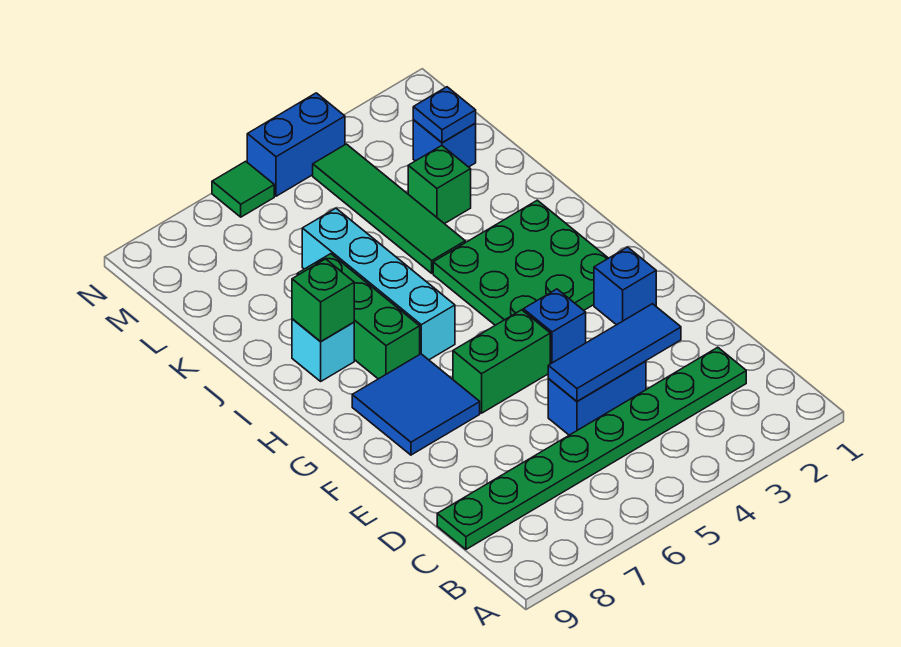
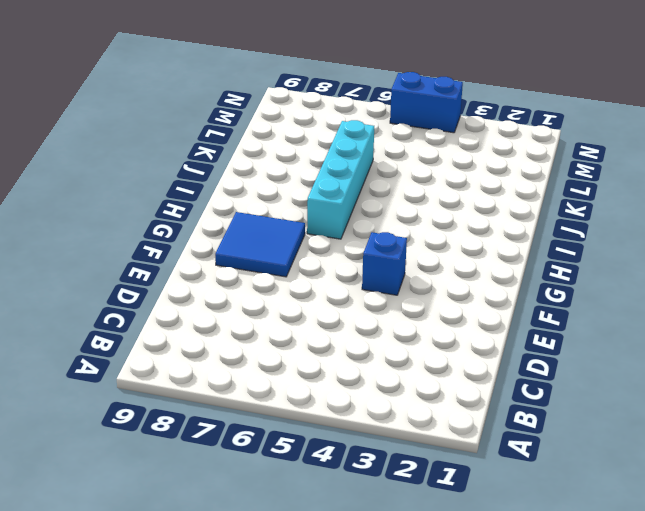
none -> green 1x8 plate [437,347,746,549]
none -> blue 1x2 brick [548,361,646,435]
none -> blue 1x1 brick [594,247,656,325]

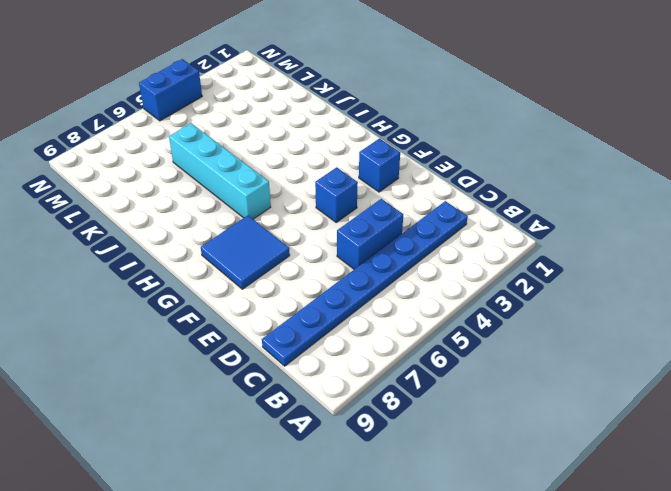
blue 1x8 plate [262,201,468,366] -> green 1x8 plate [437,347,746,549]
none -> green 1x2 brick [453,310,550,413]
none -> green 3x3 plate [433,200,608,325]
none -> green 1x3 brick [297,254,420,379]

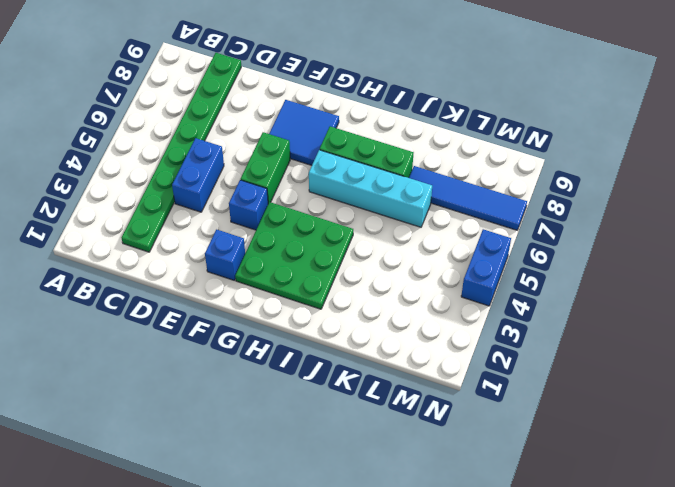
blue 1x4 tile [409,166,527,230] -> none
none -> cyan 1x1 brick [292,319,354,381]
none -> green 1x4 tile [313,144,465,273]
none -> green 1x1 brick [408,146,471,224]

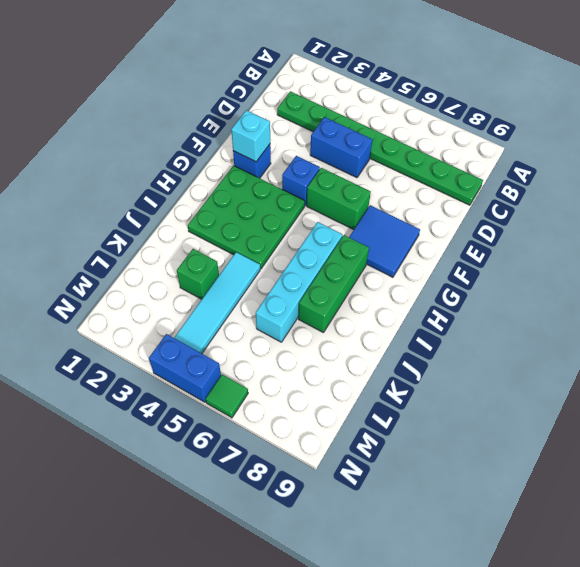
cyan 1x1 brick [231,110,270,162] -> cyan 1x1 brick moved to [292,319,354,381]
cyan 1x4 tile [174,252,260,353] -> green 1x4 tile [313,144,465,273]
none -> blue 1x1 brick [413,120,476,167]
none -> blue 1x3 tile [548,304,681,401]
none -> green 1x1 brick [292,259,354,342]

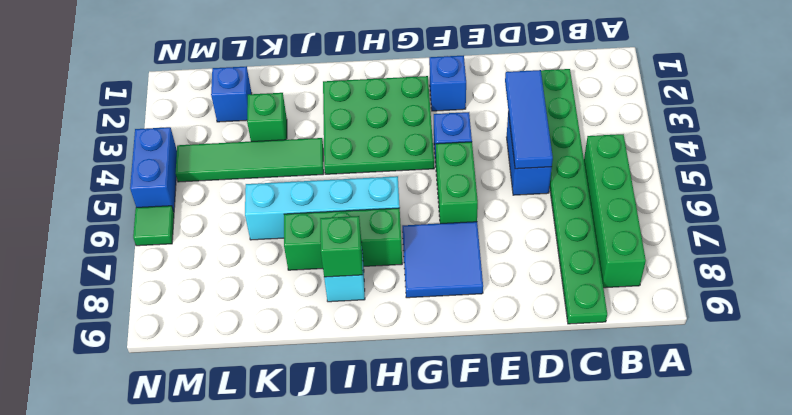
green 1x4 brick [584,134,646,288] -> none
none -> blue 1x1 plate [413,87,476,143]

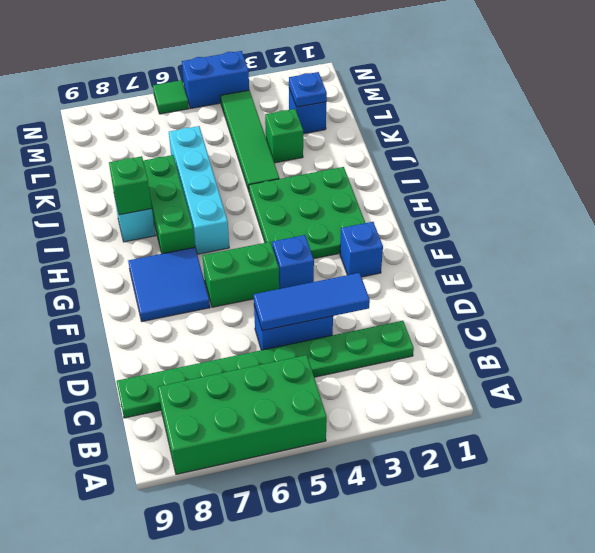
green 2x4 brick [158,355,327,474] -> none

